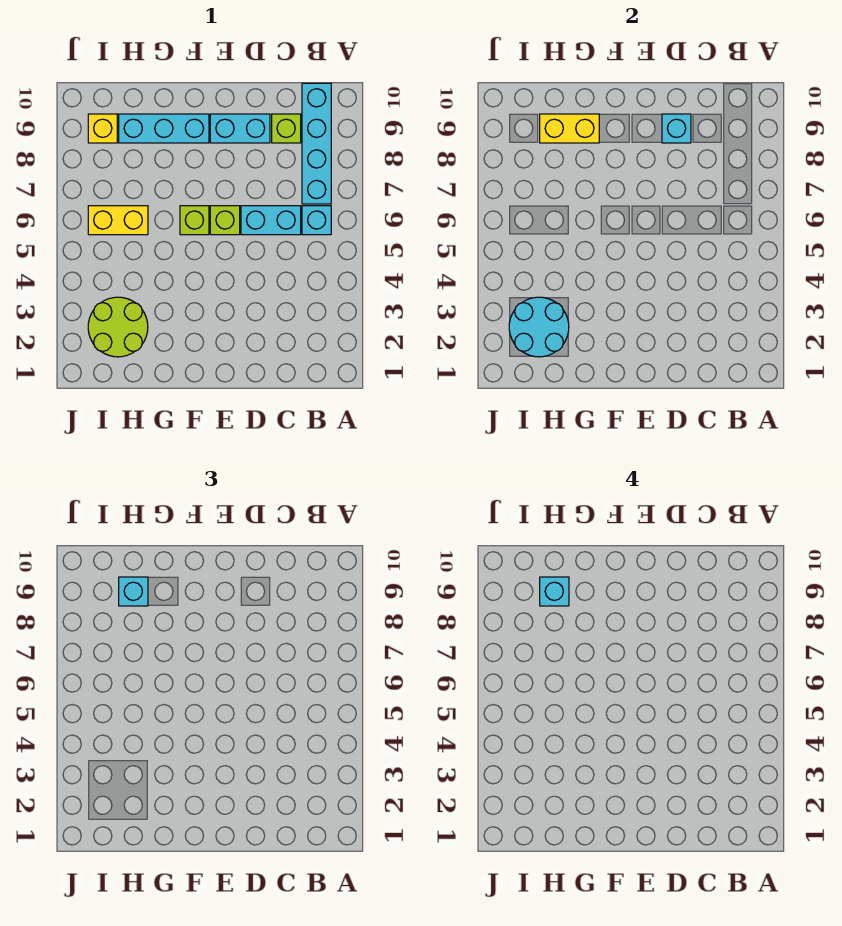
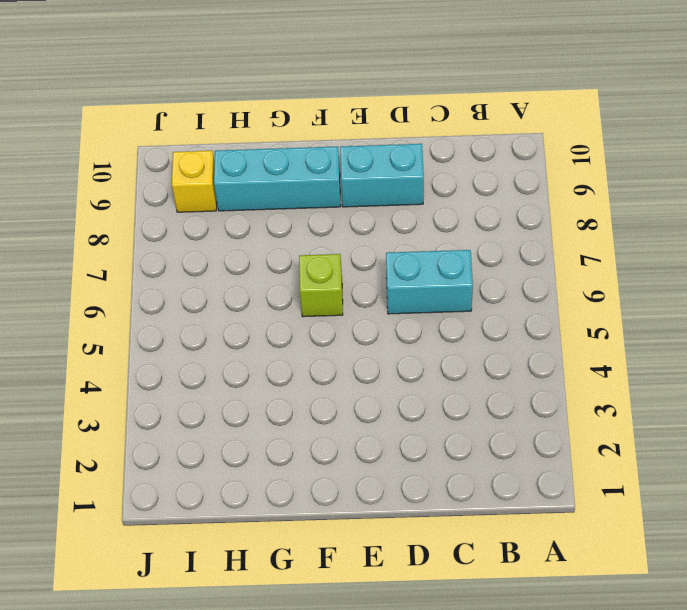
none -> cyan 1x1 brick [302,206,331,235]
none -> cyan 1x4 brick [302,83,331,204]
none -> lime 1x1 brick [272,114,301,143]

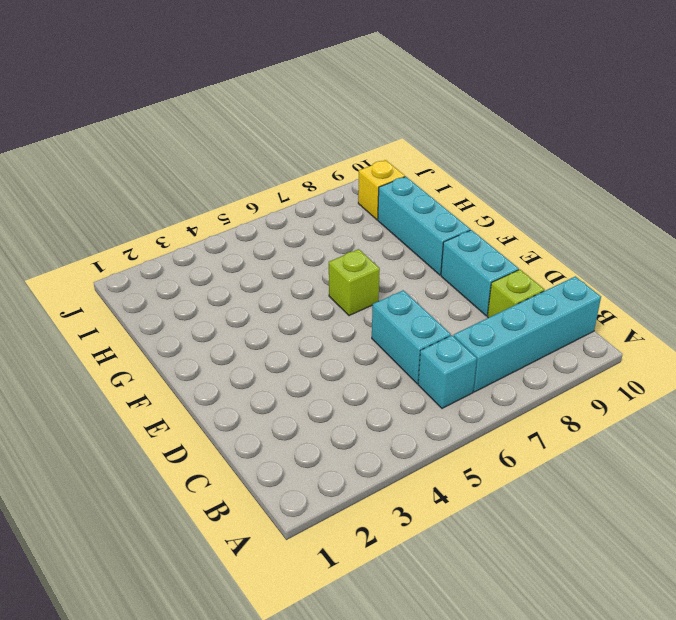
none -> lime 1x1 brick [210,206,240,235]
none -> lime 2x2 round brick [88,297,148,357]
none -> yellow 1x2 brick [88,206,148,235]

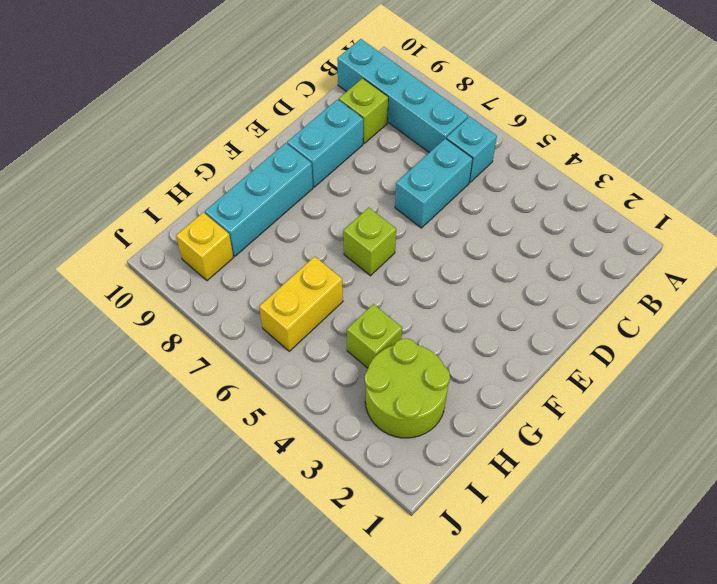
lime 1x1 brick [347,304,402,368] -> lime 1x1 brick moved to [210,206,240,235]
none -> cyan 1x1 brick [662,114,691,143]
none -> yellow 1x2 brick [540,114,599,143]
none -> cyan 2x2 round brick [509,297,569,357]

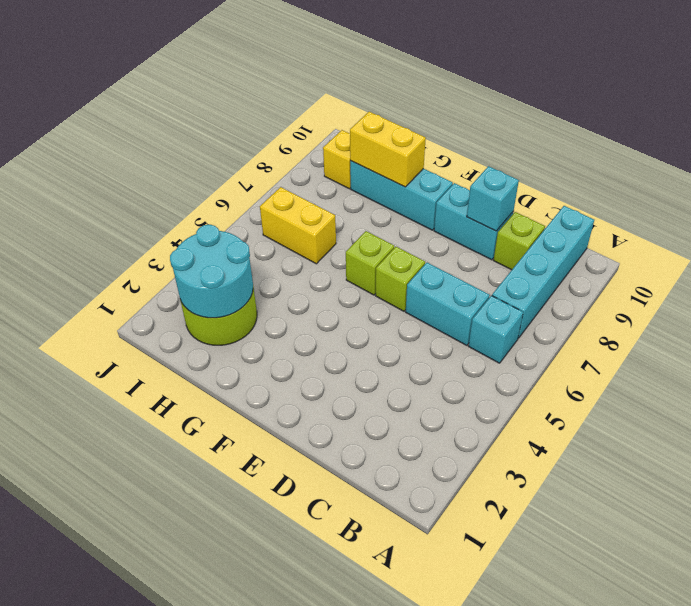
none -> cyan 1x1 brick [119,577,148,606]
none -> cyan 1x1 brick [540,577,569,606]

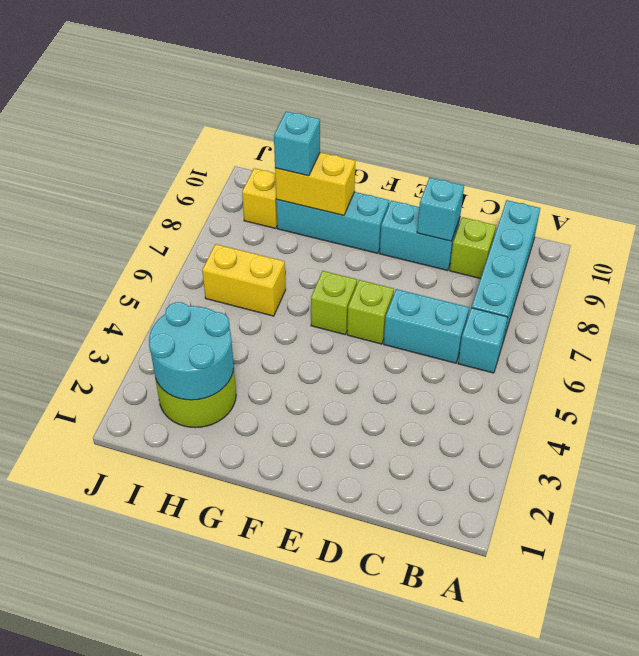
none -> cyan 1x1 brick [540,577,569,606]

